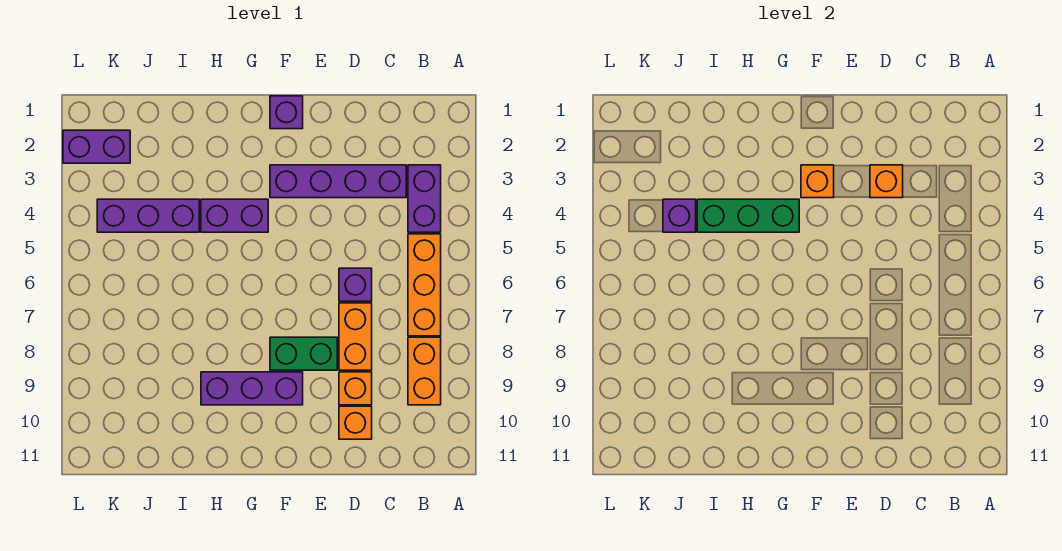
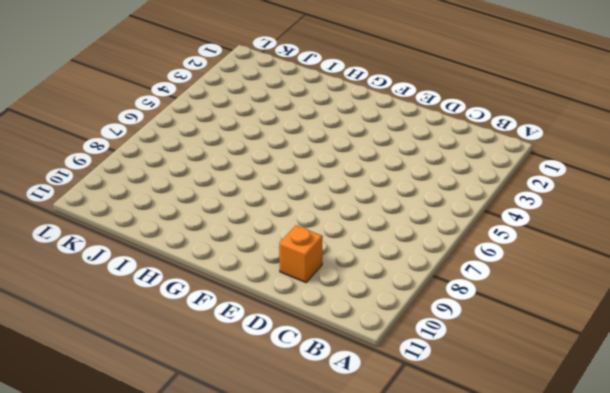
none -> purple 1x2 brick [408,165,441,232]
none -> orange 1x3 brick [408,234,441,336]
none -> orange 1x2 brick [408,337,441,405]

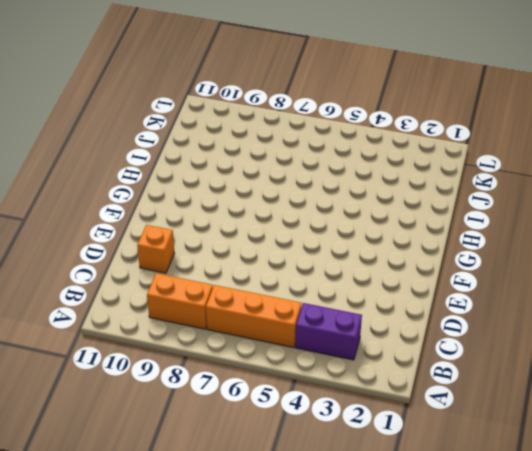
none -> purple 1x4 brick [270,165,406,198]
none -> purple 1x1 brick [339,268,372,301]
none -> orange 1x2 brick [339,303,372,370]

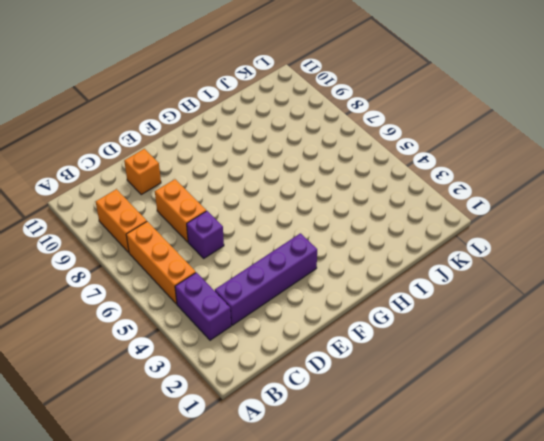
none -> orange 1x1 brick [339,372,372,405]
none -> green 1x2 brick [270,337,337,370]
none -> purple 1x1 brick [270,96,303,129]

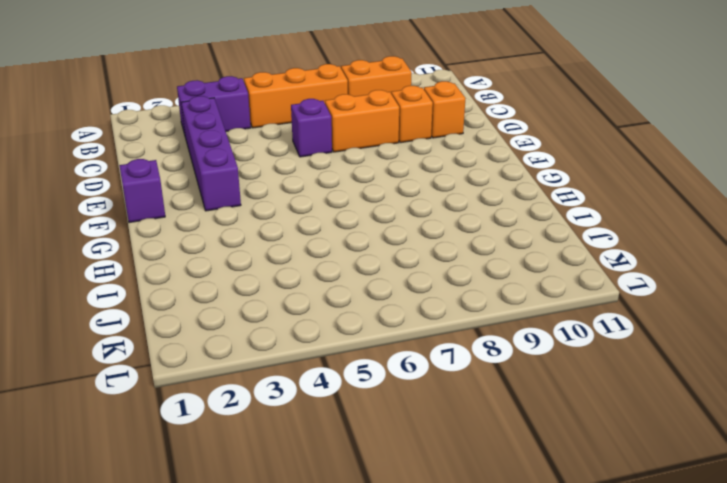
none -> green 1x2 brick [270,337,337,370]
none -> purple 1x3 brick [201,372,303,405]
none -> purple 1x2 brick [201,199,268,232]

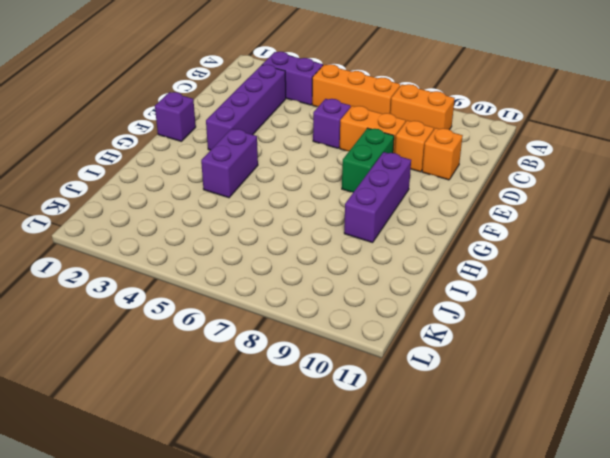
none -> purple 1x3 brick [97,199,199,232]
none -> purple 1x2 brick [63,130,130,163]
none -> orange 1x1 brick [870,165,903,198]

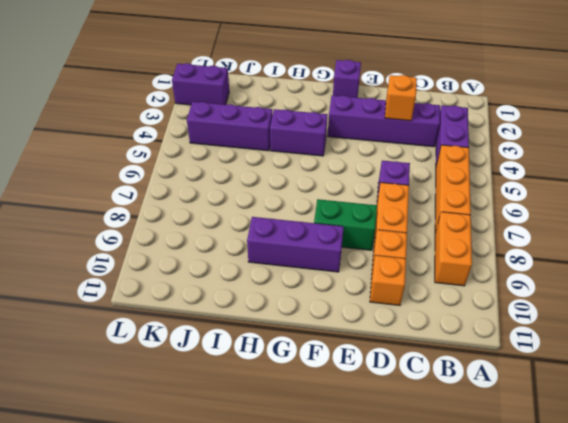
none -> orange 1x1 brick [801,165,834,198]
none -> green 1x3 brick [697,199,799,232]
none -> purple 1x1 brick [663,199,696,232]

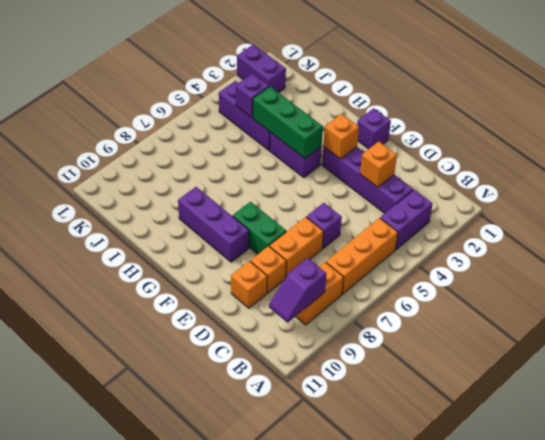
purple 1x2 slope [269,258,326,323] -> none

